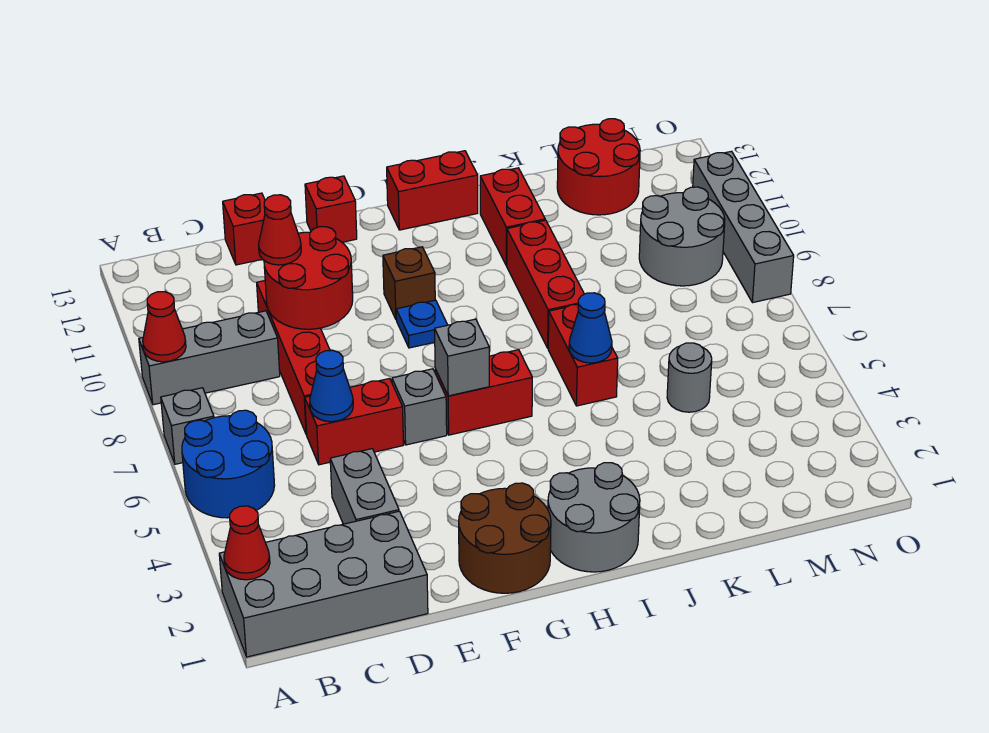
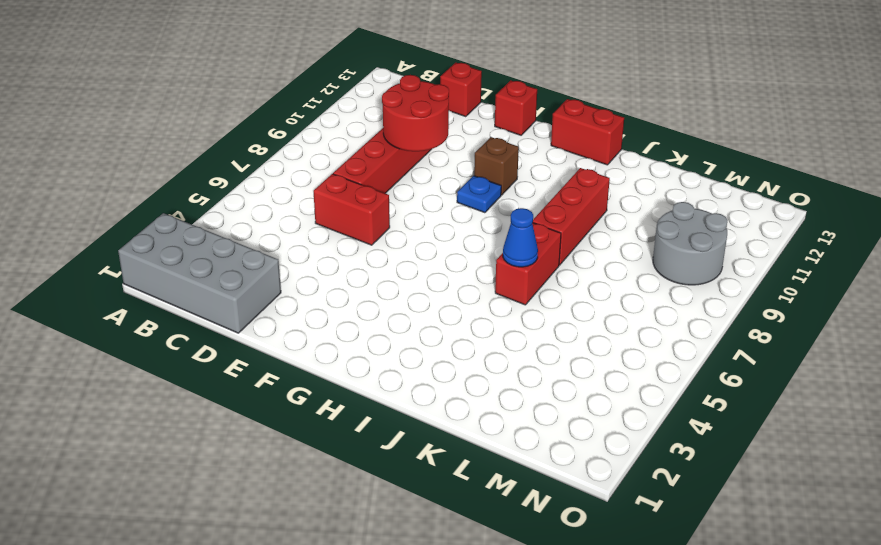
none -> blue 2x2 round brick [182,410,275,518]
none -> grey 1x1 brick [161,388,214,464]
none -> grey 1x3 brick [139,311,280,405]
none -> grey 1x2 brick [330,449,399,524]

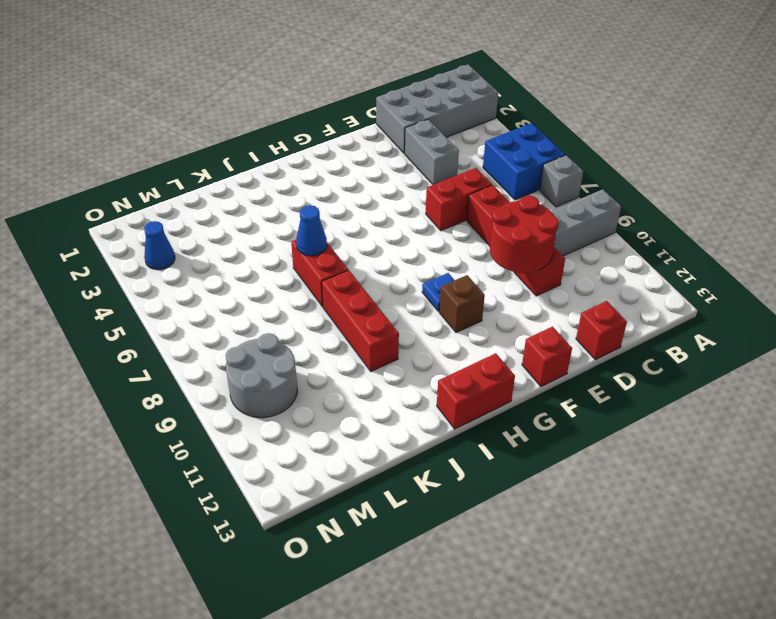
blue 2x2 brick [483,123,565,200] -> blue 2x2 round brick [182,410,275,518]
blue 1x1 cone [144,221,175,270] -> blue 1x1 cone moved to [310,350,353,422]
none -> brown 2x2 round brick [459,483,551,593]
none -> grey 1x1 brick [392,369,447,445]
none -> red 1x2 brick [435,350,532,435]
none -> grey 2x2 round brick [548,463,640,572]

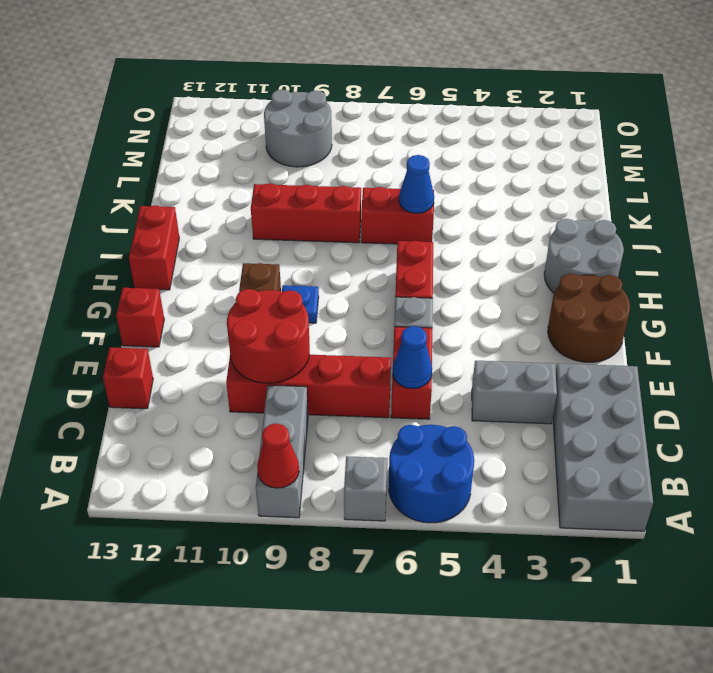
none -> red 1x2 brick [480,168,545,265]
none -> grey 1x1 round brick [667,343,712,412]
none -> red 2x2 round brick [557,119,640,215]
none -> grey 1x4 brick [693,151,794,303]

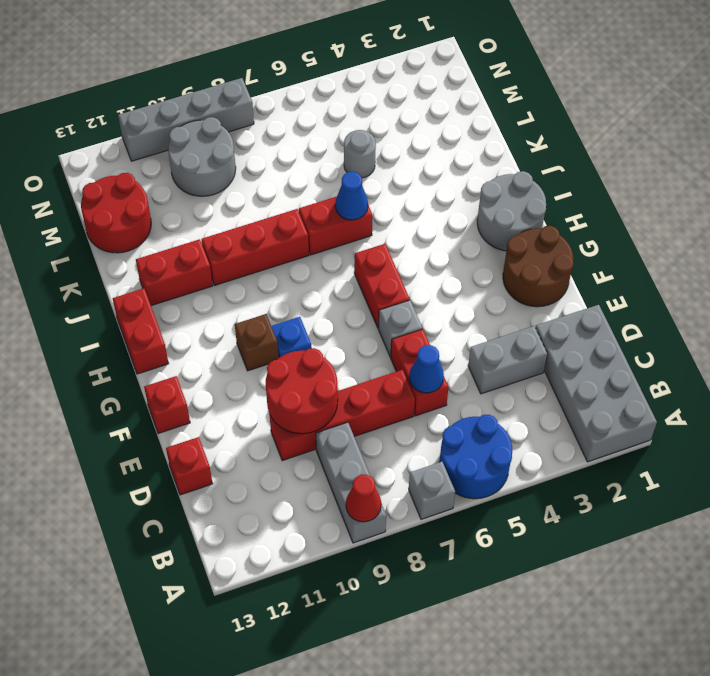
none -> red 1x1 cone [224,506,270,580]
none -> grey 1x1 brick [435,319,489,396]
none -> red 1x1 cone [259,195,301,265]

